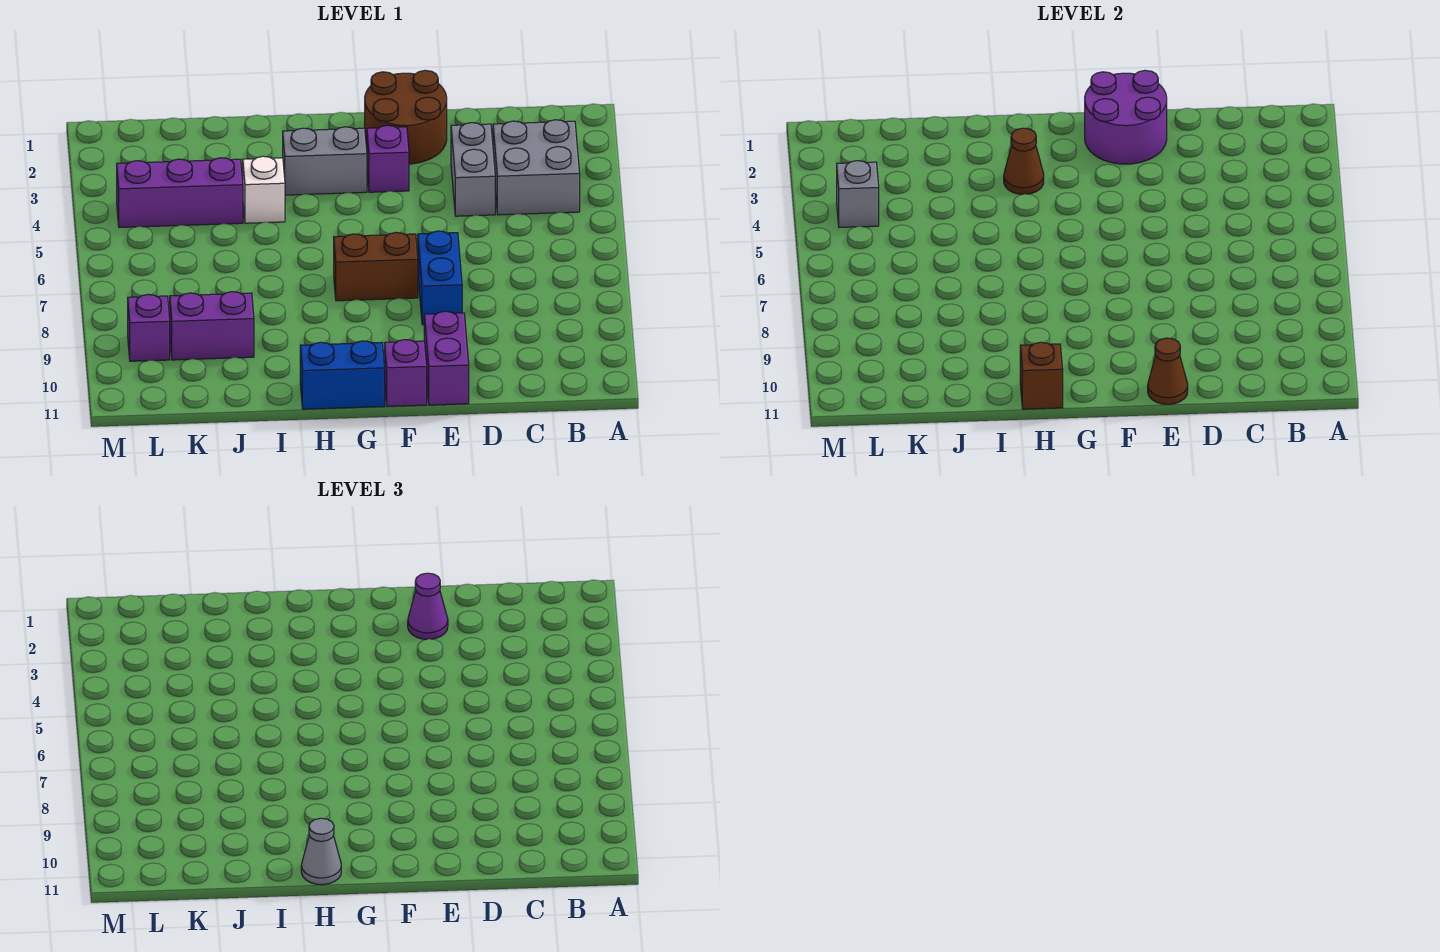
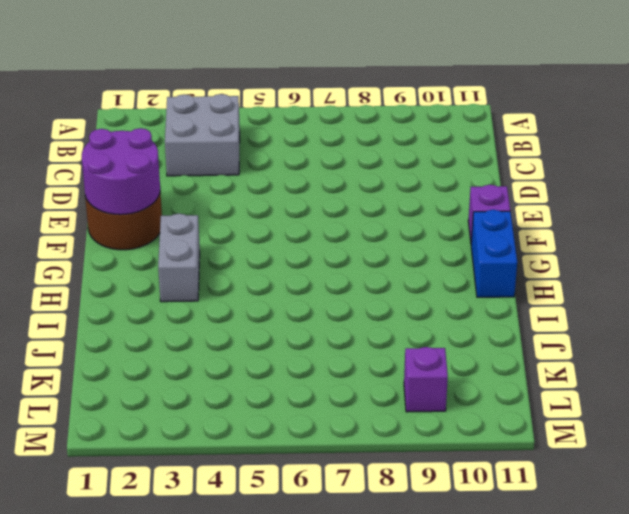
none -> grey 1x2 brick [451,123,495,216]
none -> blue 1x2 brick [418,231,462,325]
none -> purple 1x2 brick [424,311,469,405]

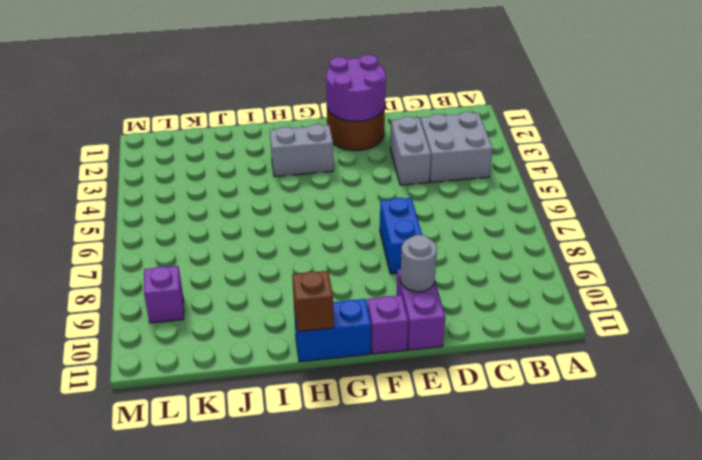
grey 1x1 round brick [400,235,437,292] -> none
none -> purple 1x1 brick [367,125,409,192]
none -> brown 1x2 brick [334,232,418,301]
none -> white 1x1 brick [243,156,285,223]

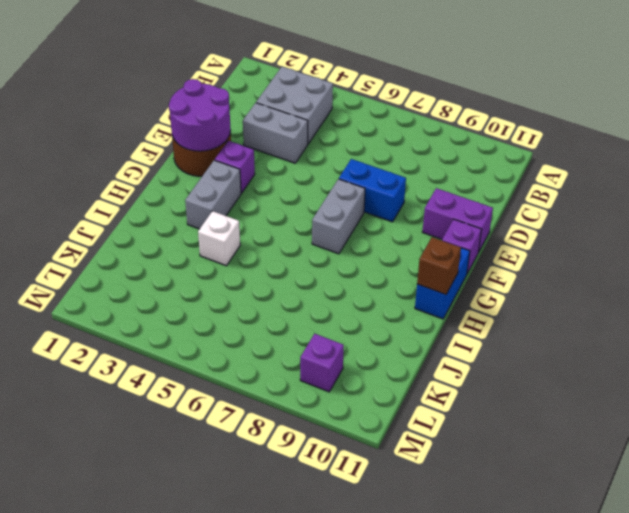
grey 1x2 brick [312,179,365,254] -> brown 1x2 brick [334,232,418,301]
none -> purple 1x3 brick [117,158,243,227]
none -> purple 1x2 brick [170,292,254,360]
none -> brown 1x1 cone [1148,338,1188,404]

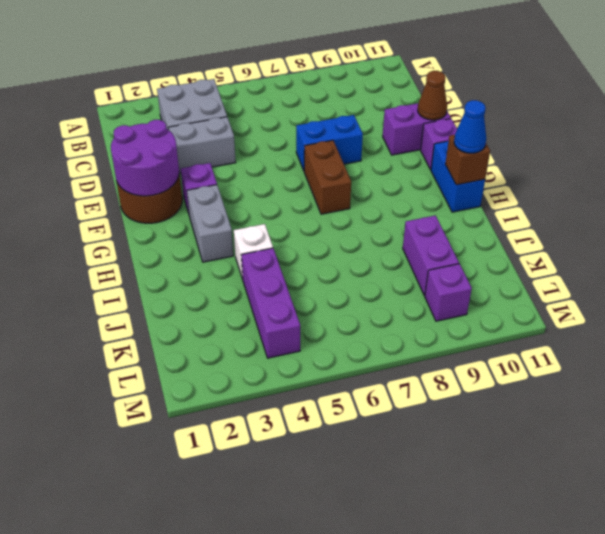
blue 1x1 cone [454,100,486,153] -> grey 1x1 cone [301,818,341,885]
none -> brown 1x1 cone [1004,128,1044,194]
none -> grey 1x1 brick [837,161,879,227]
none -> purple 1x1 cone [408,573,448,639]

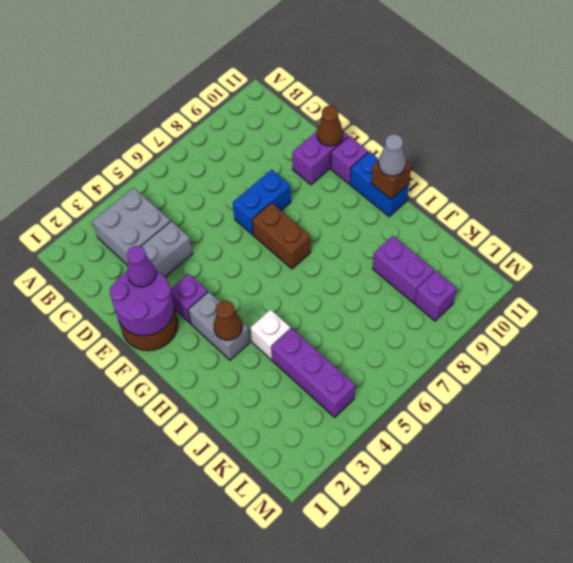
none -> grey 1x1 brick [837,161,879,227]

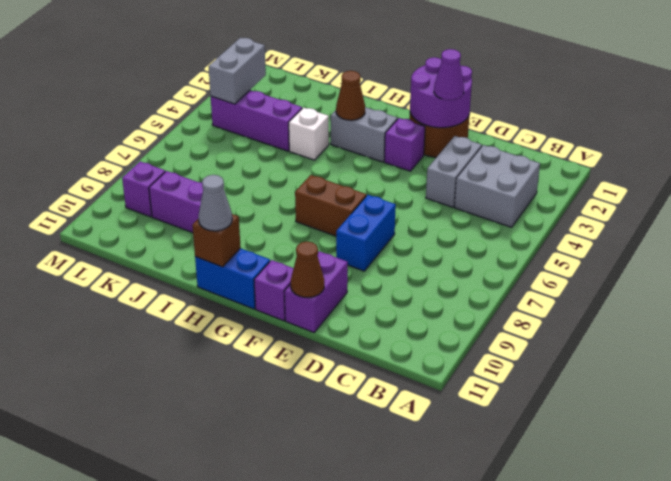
grey 1x2 brick [209,38,266,104] -> grey 1x1 brick [837,161,879,227]

